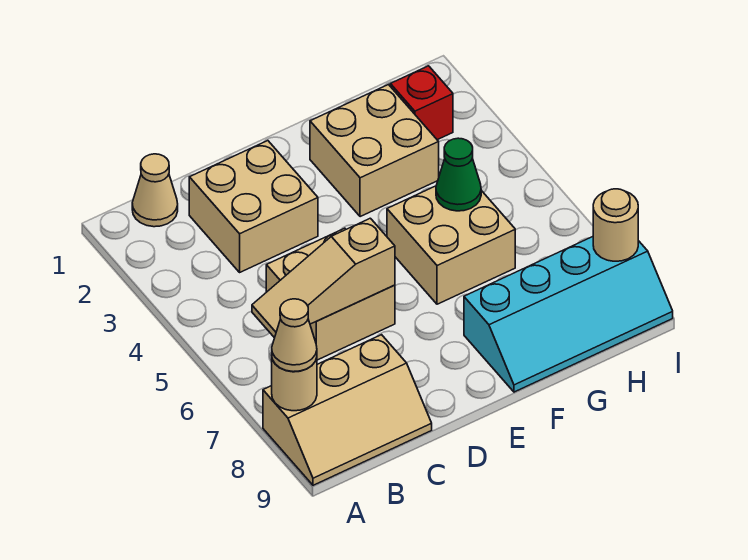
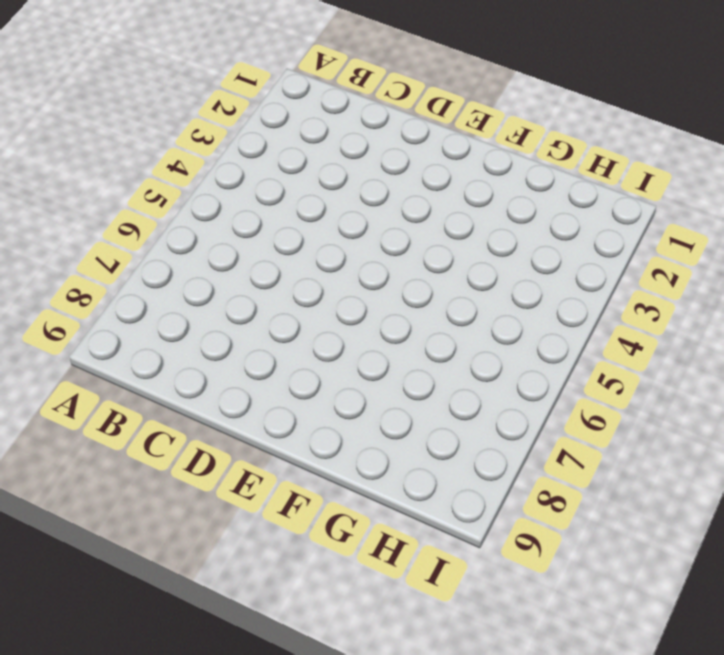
none -> tan 2x3 slope [263,335,432,485]
none -> tan 1x1 cone [132,154,178,227]
none -> tan 2x2 brick [189,141,318,272]

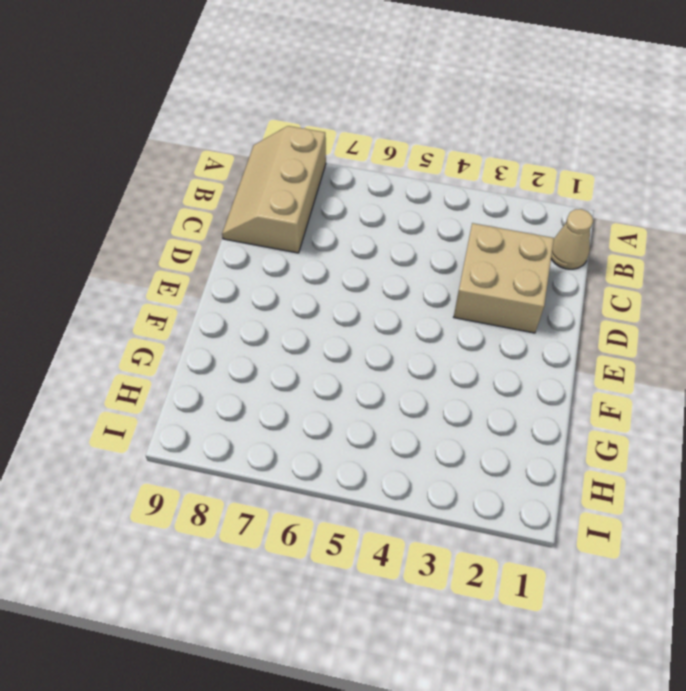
none -> tan 2x2 brick [266,228,395,360]
none -> tan 2x2 brick [310,85,439,217]
none -> tan 2x2 brick [387,186,515,304]

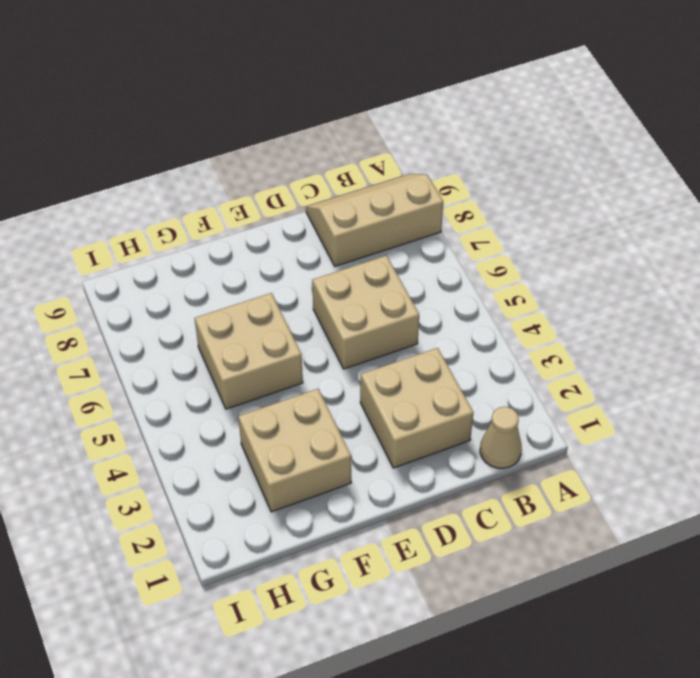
none -> cyan 2x4 slope [464,237,673,392]
none -> red 1x1 brick [390,66,453,140]
none -> tan 1x1 round brick [272,358,317,411]

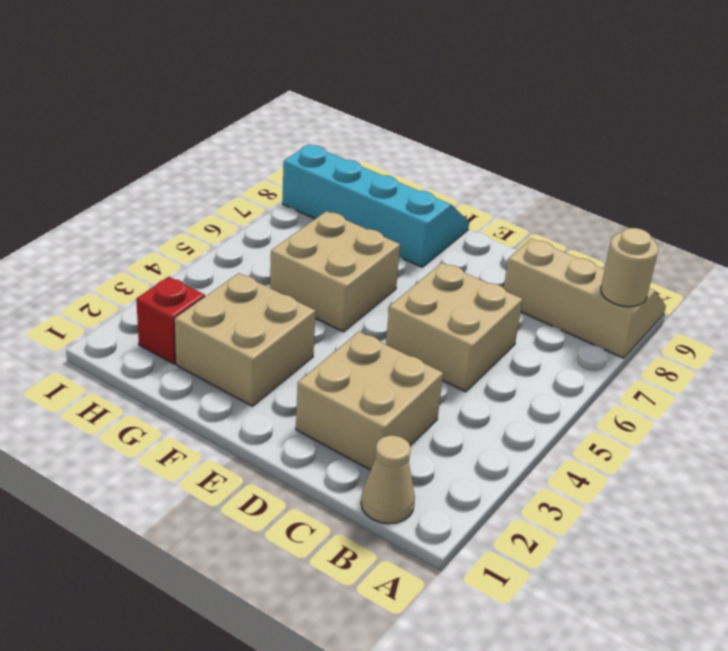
none -> tan 1x3 slope [252,218,395,338]
none -> green 1x1 cone [436,138,481,211]
none -> tan 1x1 round brick [593,189,638,261]

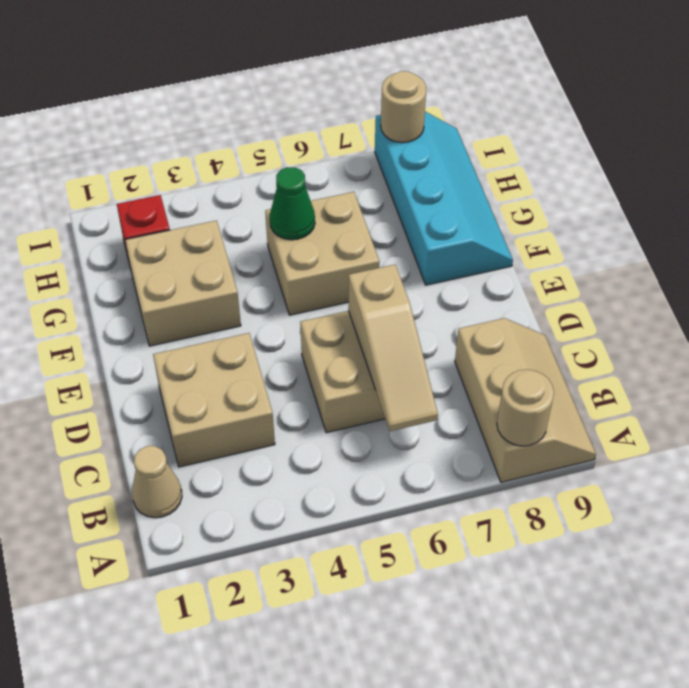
none -> tan 1x1 cone [272,299,317,372]

